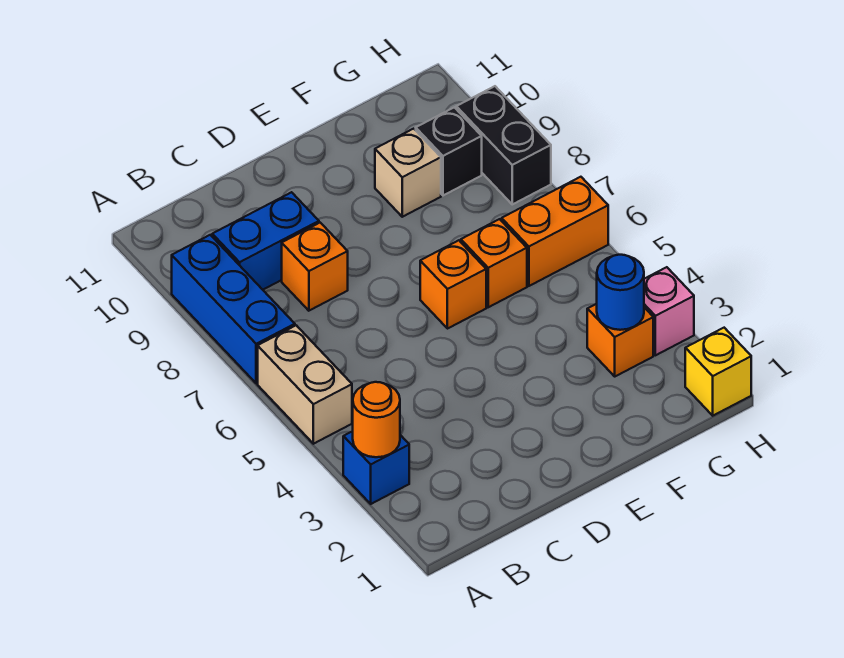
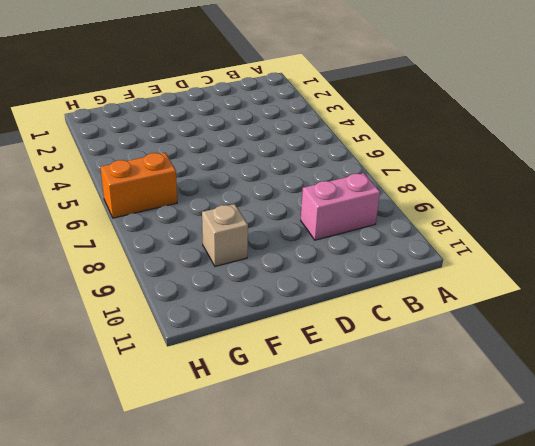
pink 1x2 brick [301,173,380,240] -> blue 1x2 brick [212,192,319,290]
none -> blue 1x1 brick [343,431,409,504]
none -> tan 1x2 brick [258,325,352,444]
none -> blue 1x3 brick [172,235,295,383]

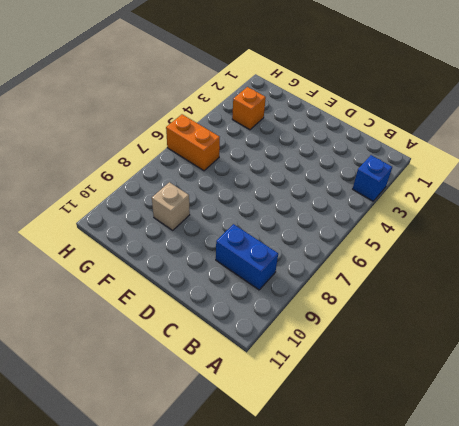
none -> tan 1x2 brick [258,325,352,444]
none -> blue 1x3 brick [172,235,295,383]
none -> orange 1x1 brick [282,223,348,311]

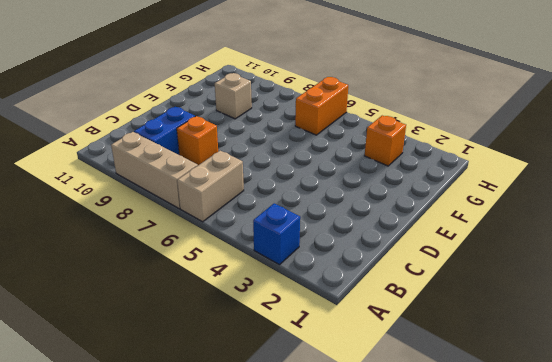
tan 1x2 brick [177,151,244,222] -> tan 1x2 brick turned to [258,325,352,444]
tan 1x3 brick [111,132,198,209] -> blue 1x3 brick [172,235,295,383]
none -> orange 1x1 brick [420,240,486,329]
none -> orange 1x1 brick [461,219,527,307]
none -> black 1x1 brick [416,107,482,196]

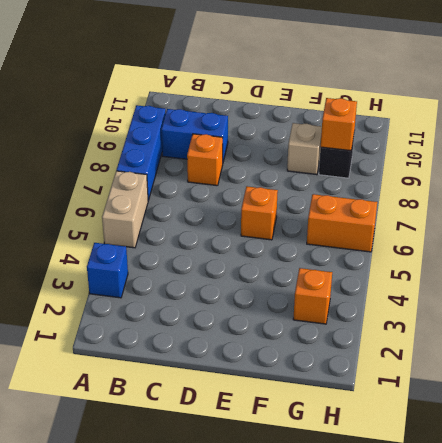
orange 1x1 brick [321,98,357,151] -> orange 1x1 brick moved to [461,219,527,307]
none -> yellow 1x1 brick [685,328,751,416]
none -> pink 1x1 brick [644,267,694,355]
none -> black 1x2 brick [456,86,551,204]

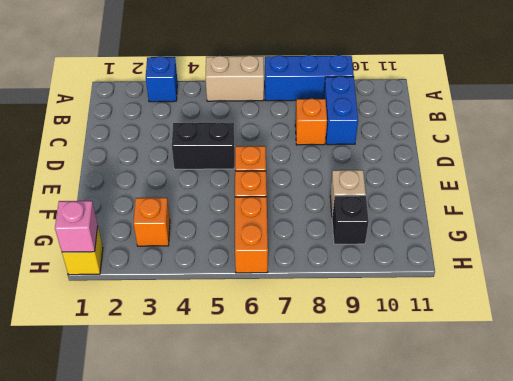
black 1x2 brick [172,122,234,169] -> black 1x2 brick moved to [456,86,551,204]
pink 1x1 brick [55,201,98,252] -> pink 1x1 brick moved to [644,267,694,355]
none -> orange 1x1 round brick [353,382,400,457]
none -> blue 1x1 round brick [597,255,644,330]

